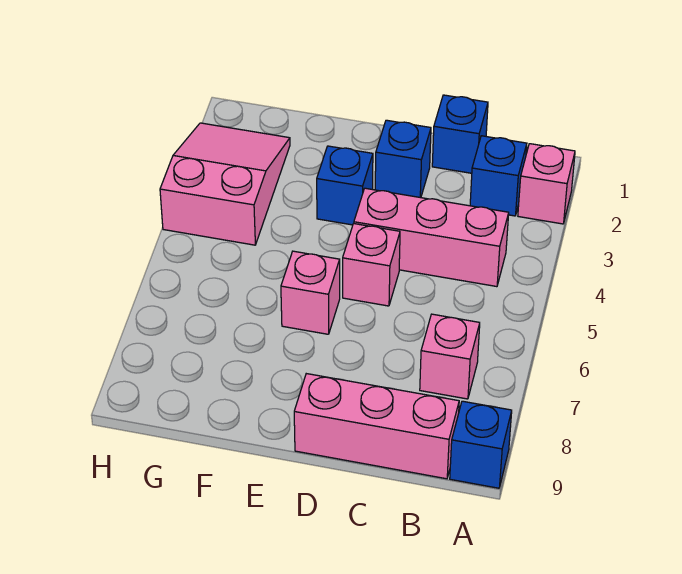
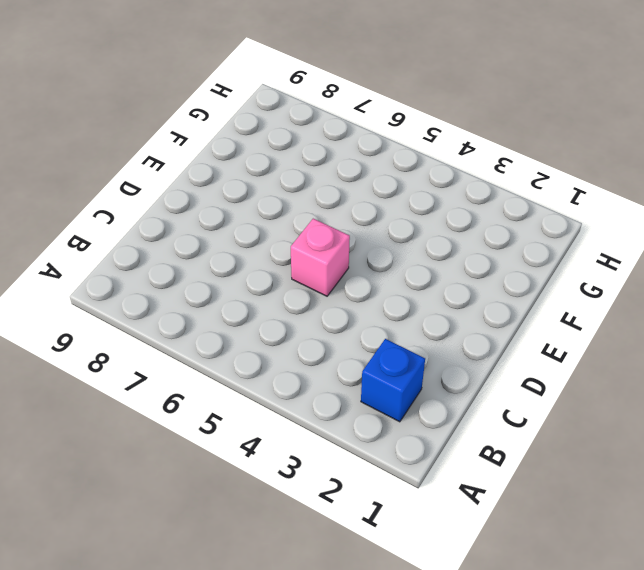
none -> pink 1x1 brick [518,144,575,224]
none -> blue 1x1 brick [450,401,512,488]
none -> pink 1x3 brick [354,188,509,287]

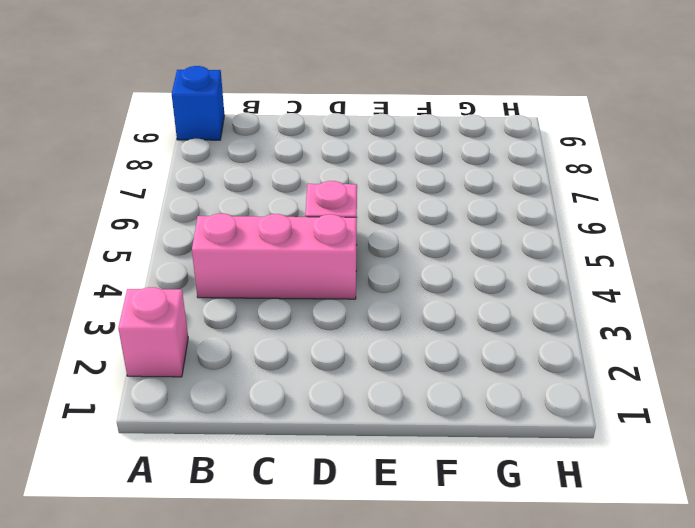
none -> blue 1x1 brick [470,136,527,216]
none -> pink 1x1 brick [420,314,480,399]
none -> pink 1x3 brick [294,374,459,479]

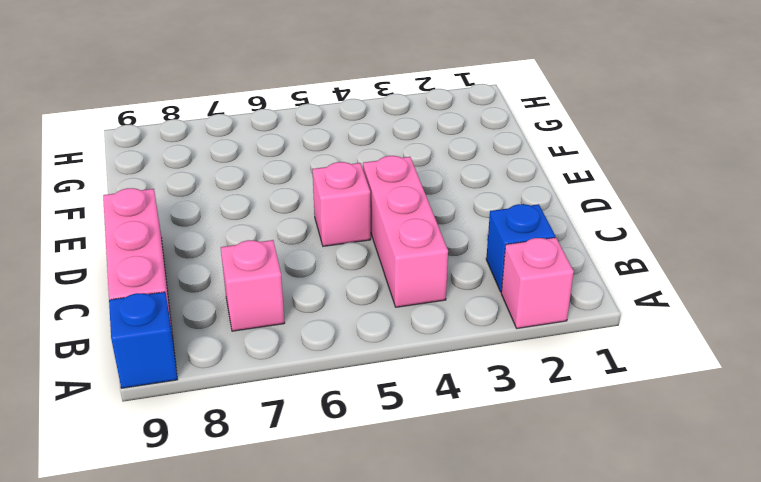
none -> blue 1x1 brick [432,95,488,173]
none -> blue 1x1 brick [375,120,431,198]
none -> blue 1x1 brick [317,146,373,225]

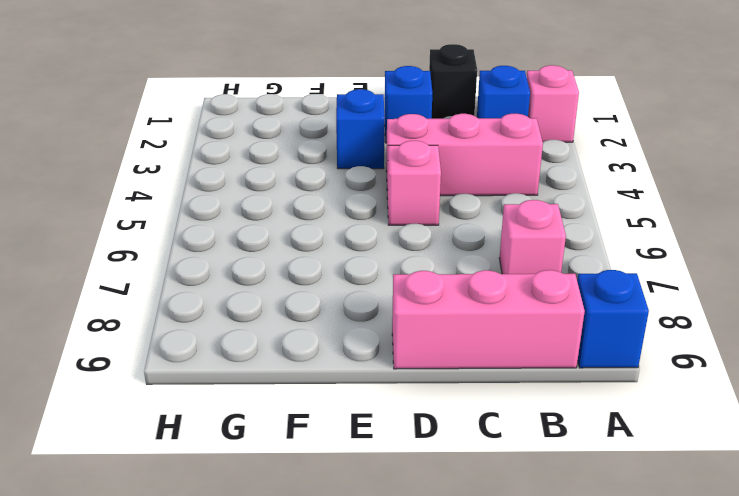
black 1x1 brick [429,44,477,119] -> blue 1x1 brick [432,95,488,173]
none -> pink 1x1 brick [281,251,340,334]
none -> pink 2x3 slope [160,123,290,245]

